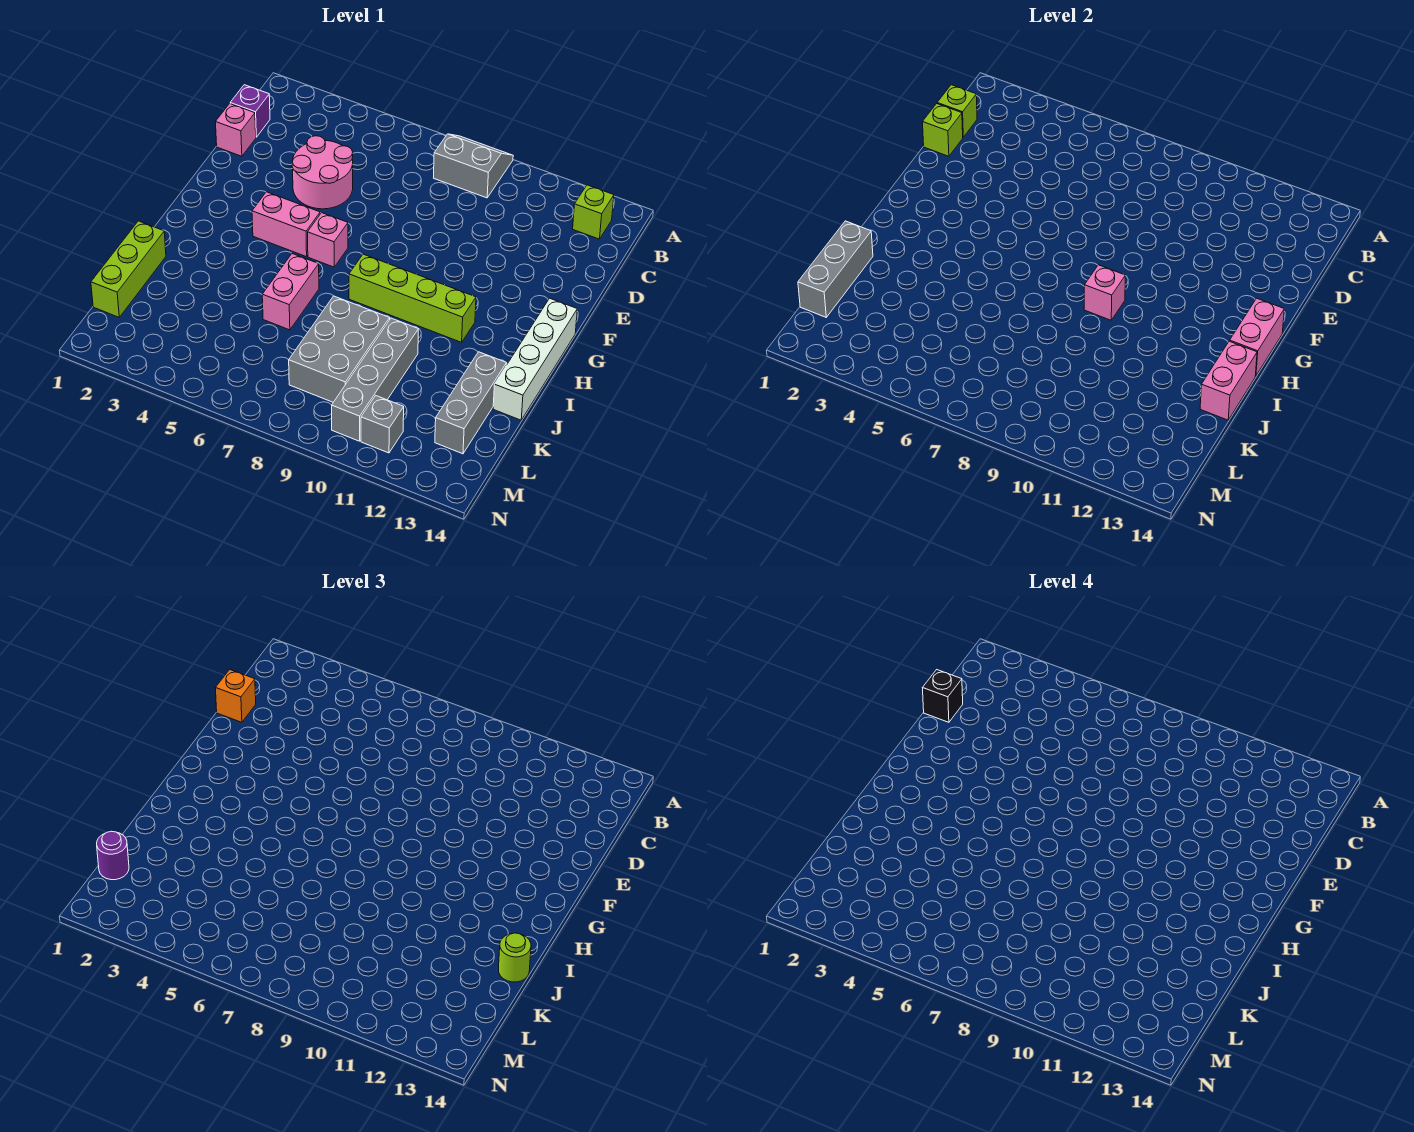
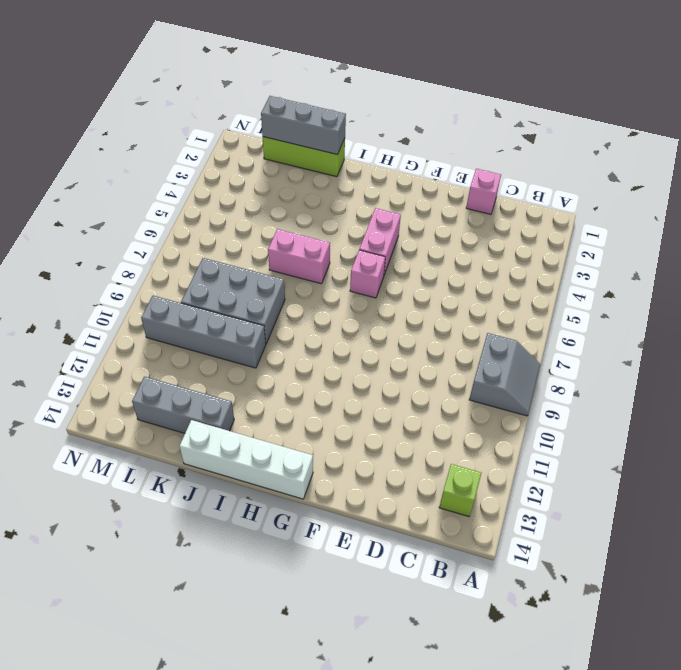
none -> purple 1x1 brick [230,85,270,137]
none -> pink 2x2 round brick [292,136,353,209]
none -> lime 1x4 brick [349,254,476,342]

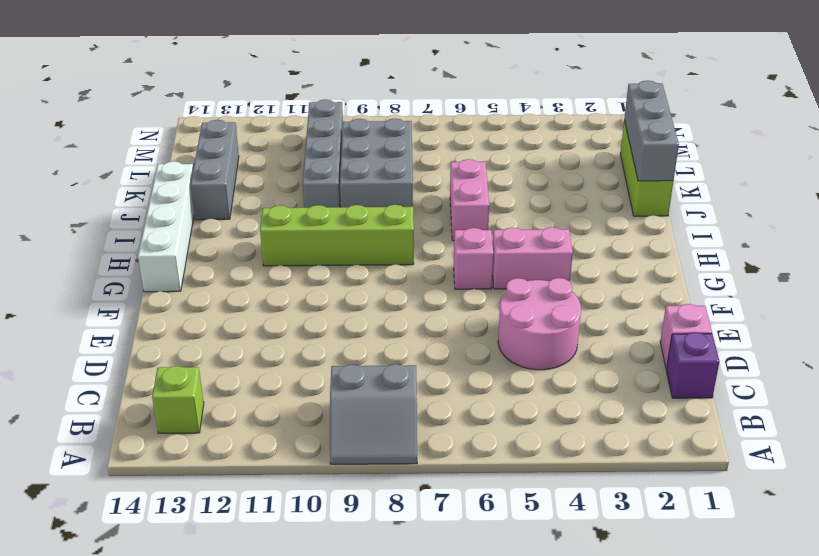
none -> grey 1x1 brick [361,396,404,453]
none -> lime 1x1 brick [937,85,977,137]
none -> lime 1x1 brick [923,104,963,156]

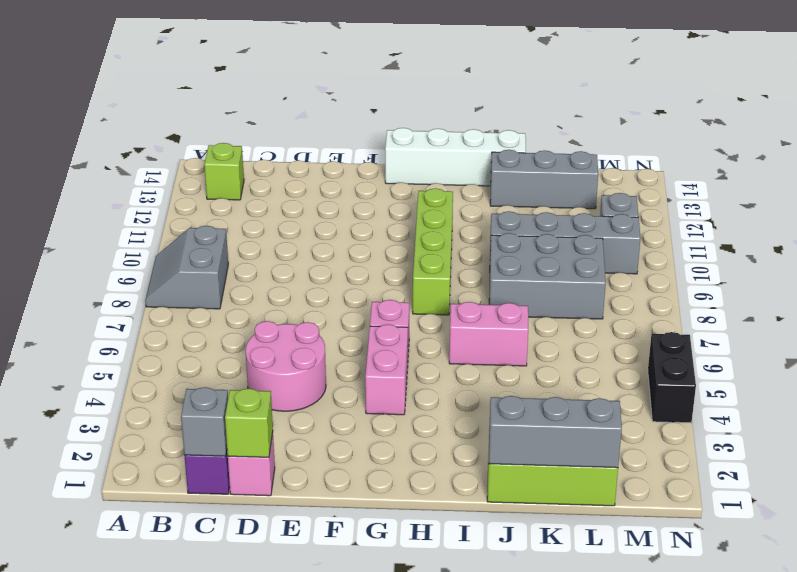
grey 1x1 brick [181,387,228,456] -> lime 1x1 brick [937,85,977,137]
black 1x2 brick [648,332,696,423] -> none
none -> pink 1x2 brick [1230,298,1284,376]
none -> pink 1x1 brick [1084,265,1125,320]
none -> pink 1x2 brick [1200,341,1257,420]

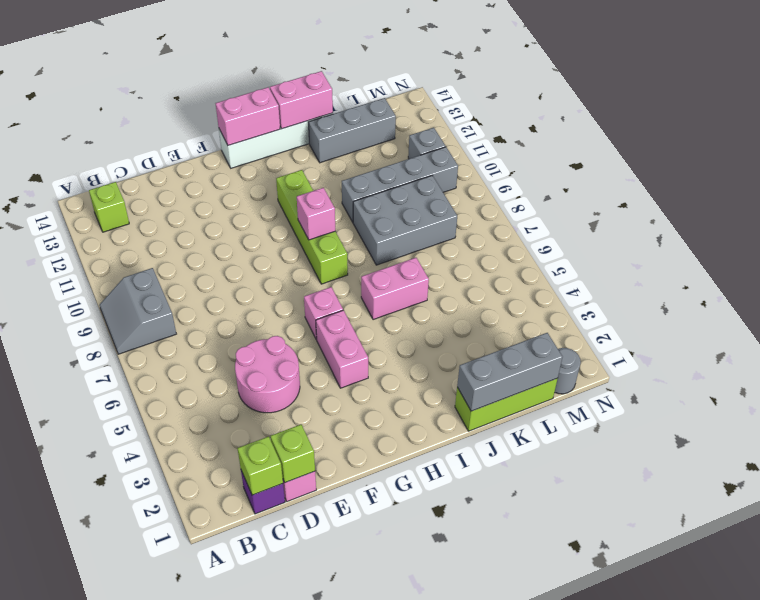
grey 1x1 round brick [555,348,581,394] -> none
none -> orange 1x1 brick [216,670,256,722]
none -> lime 1x1 round brick [499,933,531,982]
none -> purple 1x1 round brick [97,831,129,880]

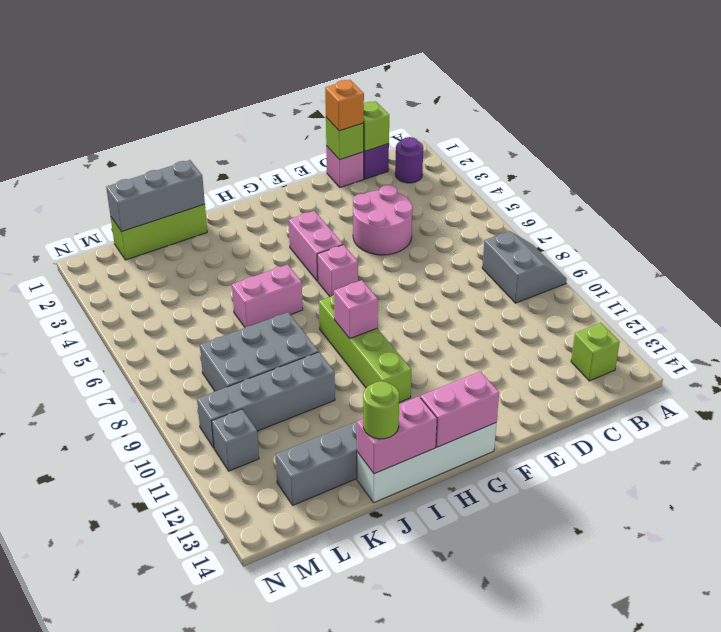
purple 1x1 round brick [395,137,423,183] -> purple 1x1 round brick moved to [97,831,129,880]
none -> black 1x1 brick [923,670,963,722]

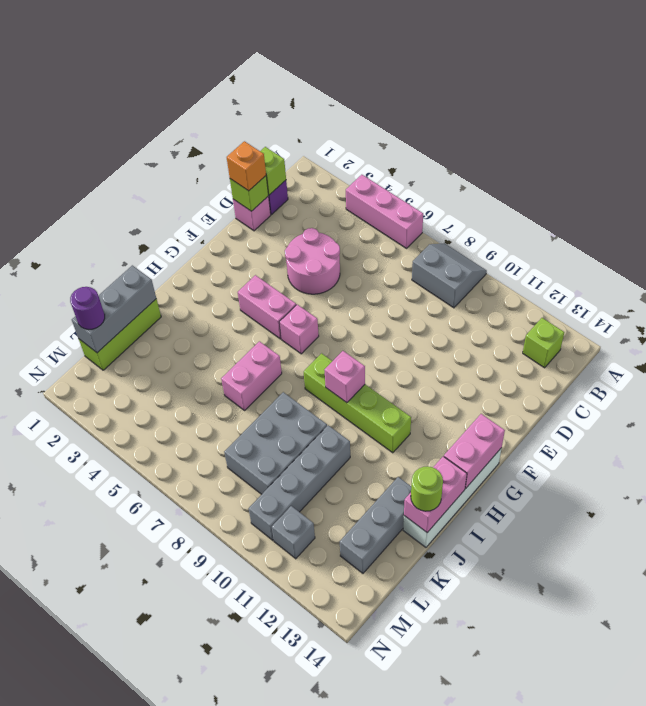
pink 1x3 brick [346,175,423,248] -> none
none -> black 1x1 brick [923,670,963,722]

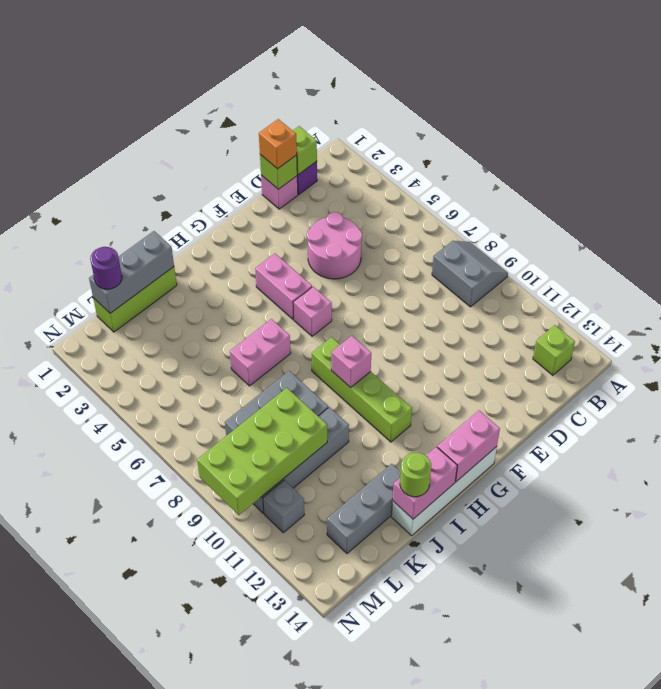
lime 2x4 brick [197,388,327,515] -> none
none -> black 1x1 brick [923,670,963,722]

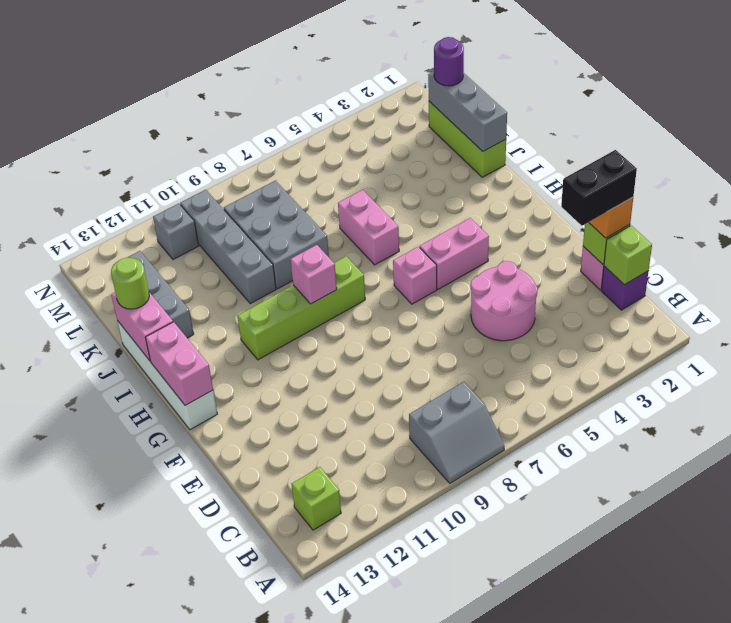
black 1x2 brick [561,150,637,226] -> black 1x1 brick [923,670,963,722]

